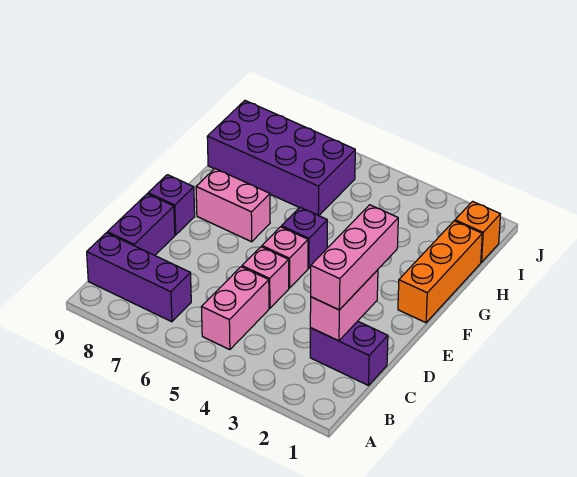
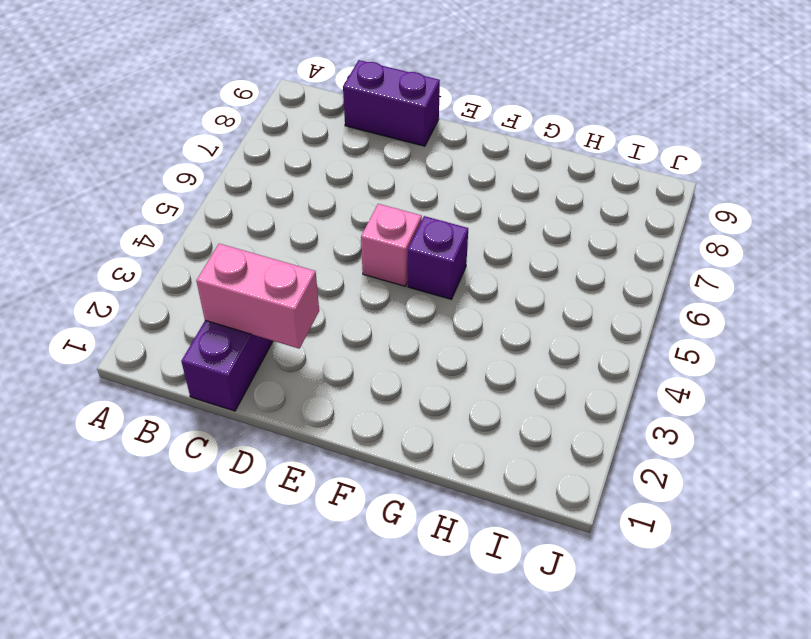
none -> pink 1x2 brick [202,267,269,350]
none -> purple 1x3 brick [87,233,191,322]
none -> pink 1x1 brick [242,247,289,308]

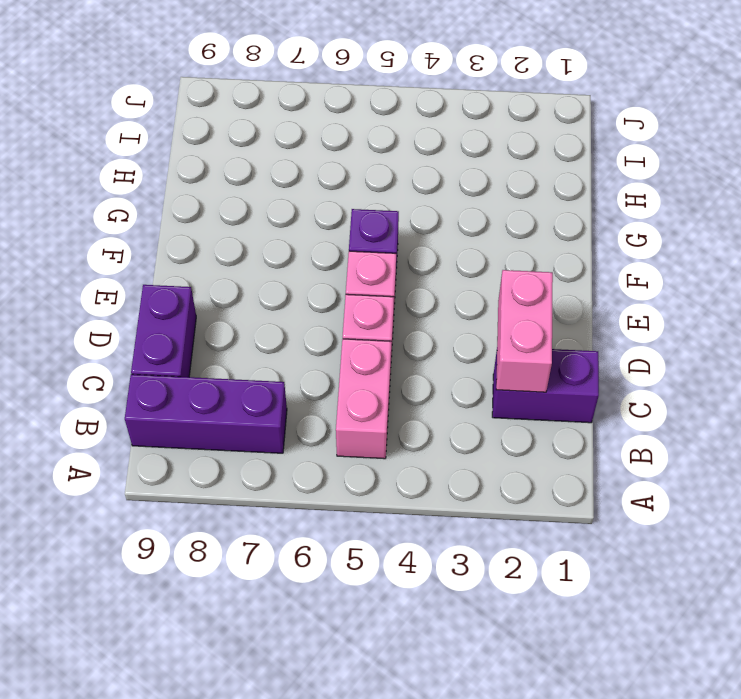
none -> purple 1x1 brick [148,175,195,235]
none -> orange 1x3 brick [398,221,482,323]
none -> pink 1x2 brick [196,169,270,242]

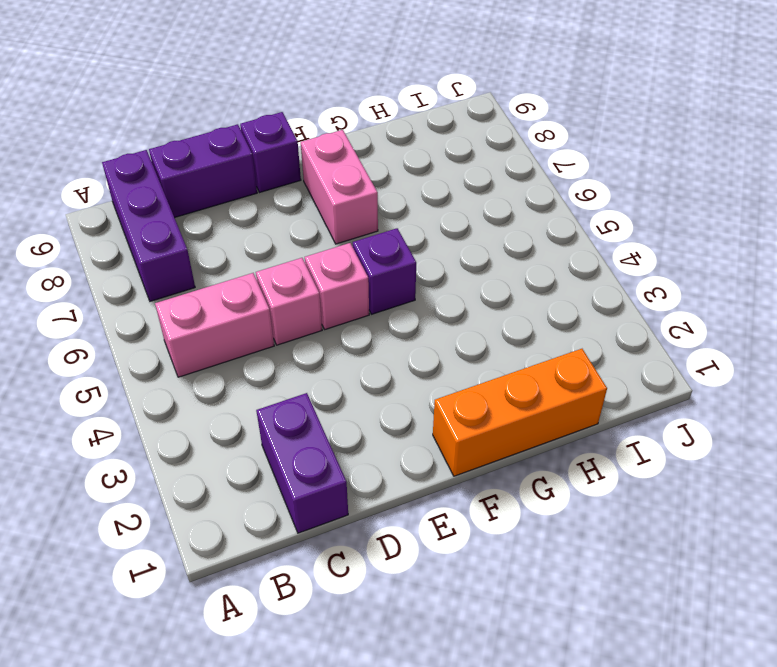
none -> purple 2x4 brick [207,101,355,216]
none -> orange 1x1 brick [455,201,500,262]
none -> pink 1x2 brick [310,270,378,341]

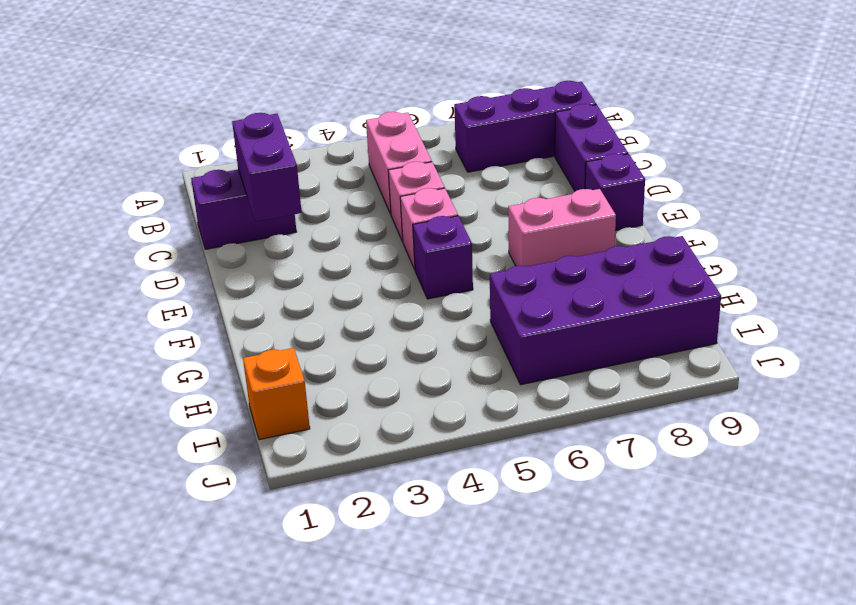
purple 1x2 brick [232,113,302,221] -> pink 1x2 brick [310,270,378,341]
none -> orange 1x3 brick [398,221,482,323]
none -> pink 1x3 brick [311,205,398,310]

